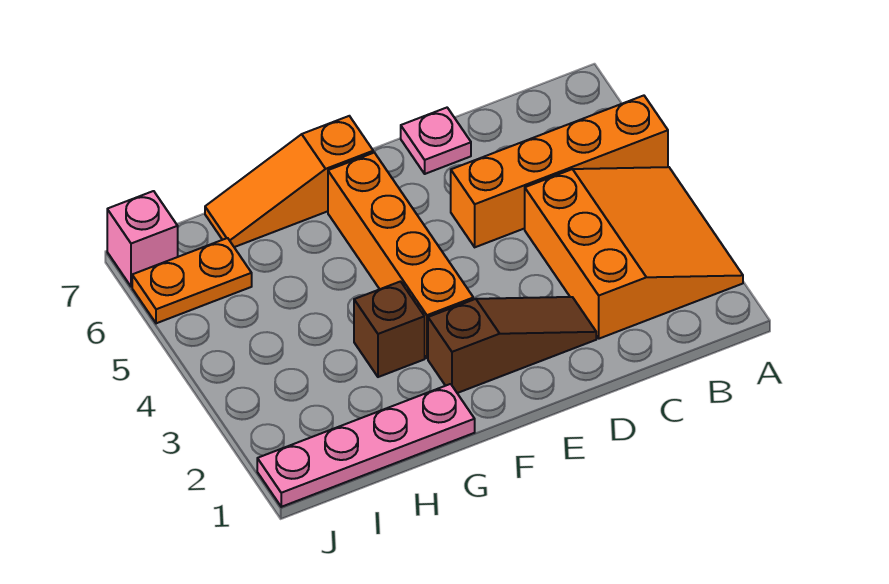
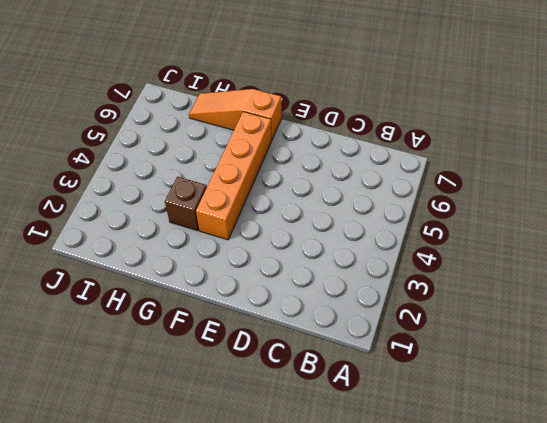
none -> orange 3x3 slope [525,167,743,339]
none -> orange 1x4 brick [451,96,668,247]

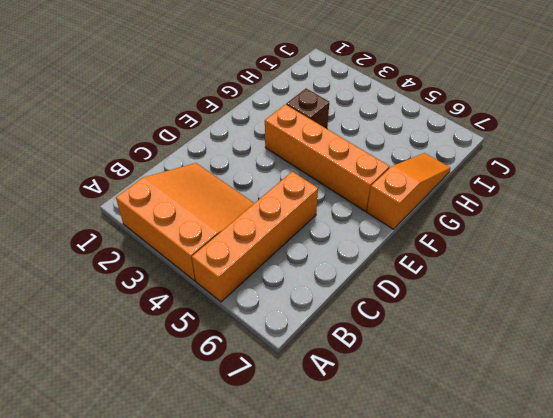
orange 3x3 slope [116,163,254,281] -> orange 3x3 slope turned to [525,167,743,339]
none -> brown 1x3 slope [428,297,596,393]
none -> pink 1x1 plate [401,108,471,174]

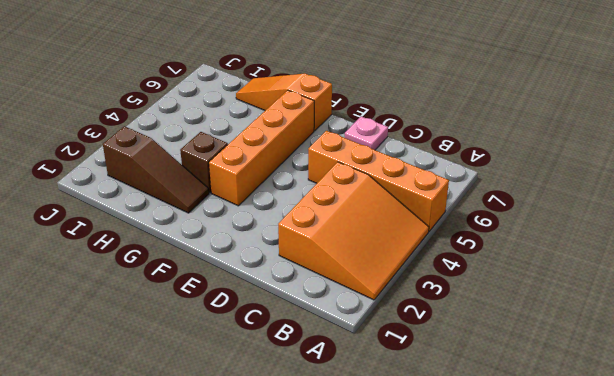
brown 1x3 slope [103,126,209,213] -> brown 1x3 slope moved to [428,297,596,393]
none -> pink 1x4 plate [257,384,475,507]
none -> orange 1x2 plate [132,238,252,323]

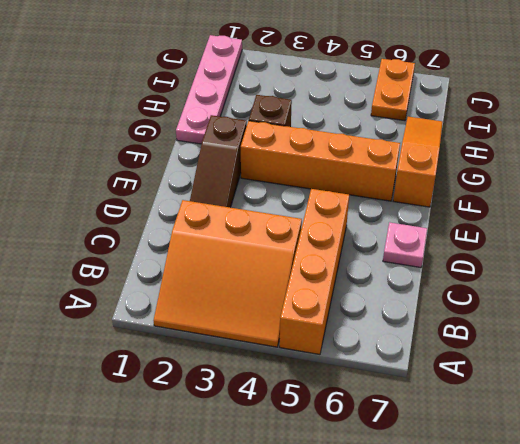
none -> pink 1x1 brick [107,191,178,287]

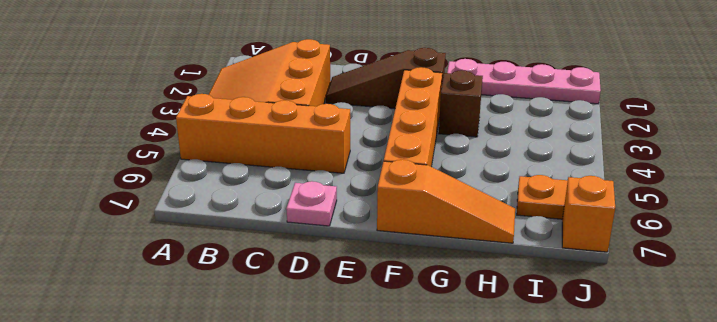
orange 1x1 brick [562,176,615,252] -> pink 1x1 brick [107,191,178,287]

